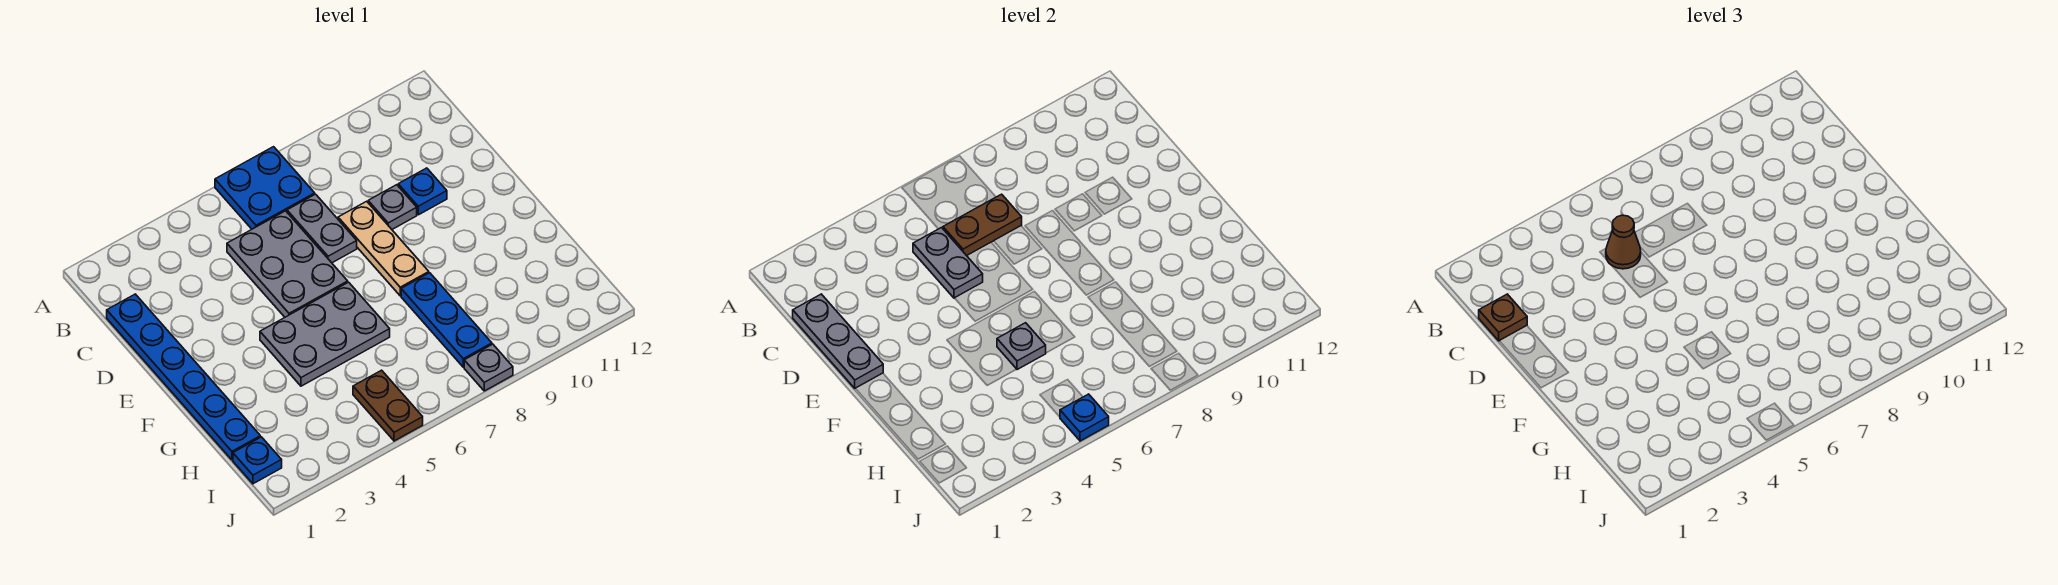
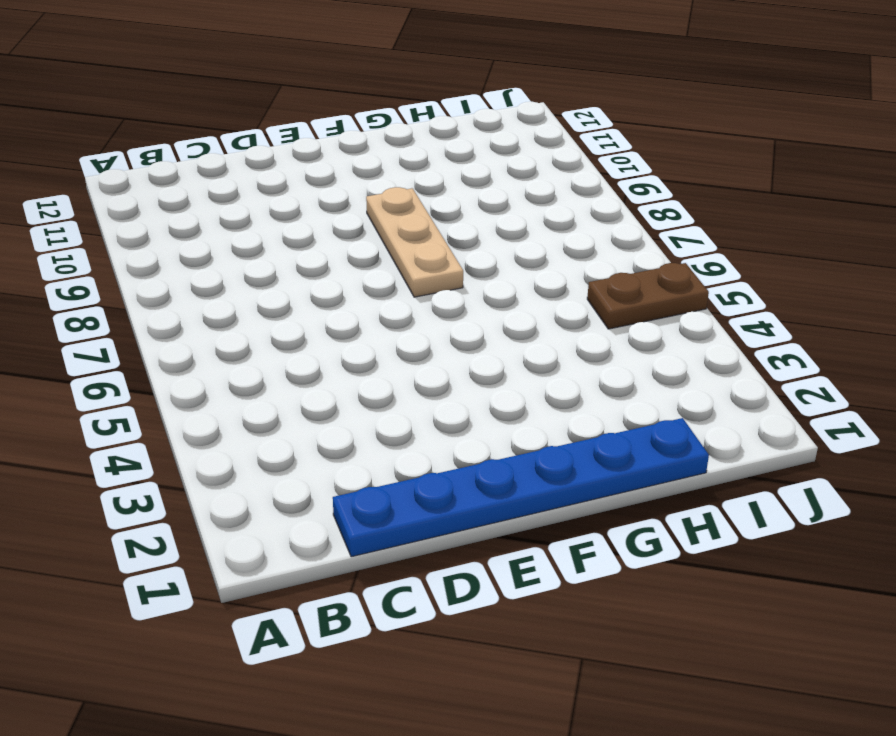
tan 1x3 plate [366,187,463,297] -> tan 1x3 plate turned to [338,201,429,296]
none -> blue 2x2 plate [215,147,315,229]
none -> grey 2x3 plate [227,211,348,317]
none -> grey 1x2 plate [287,194,357,263]

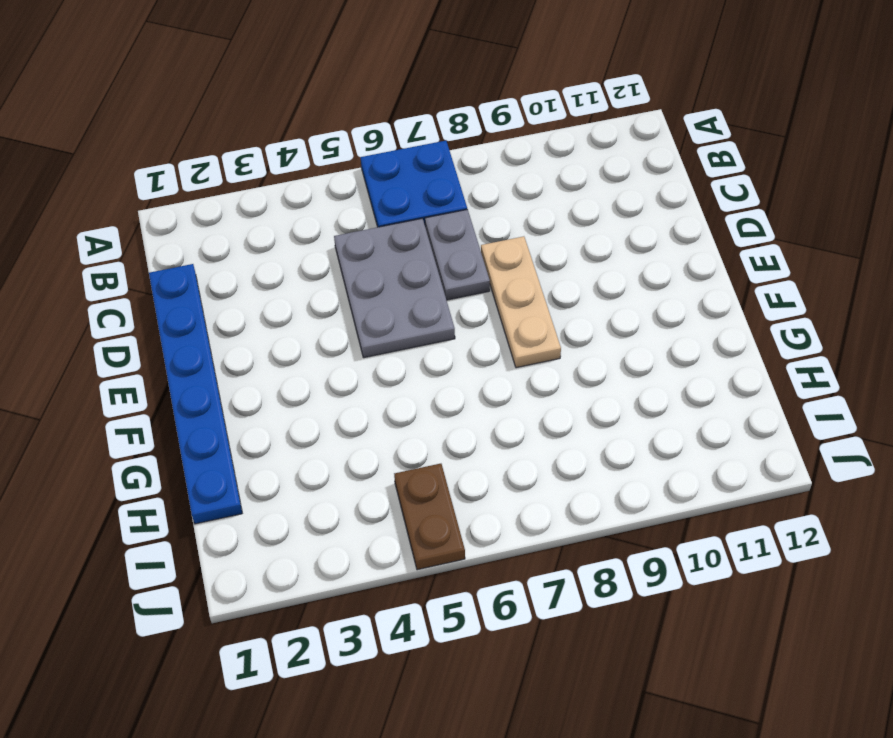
none -> grey 1x1 plate [368,185,417,229]
none -> blue 1x1 plate [398,168,447,215]
none -> grey 2x3 plate [260,282,390,386]

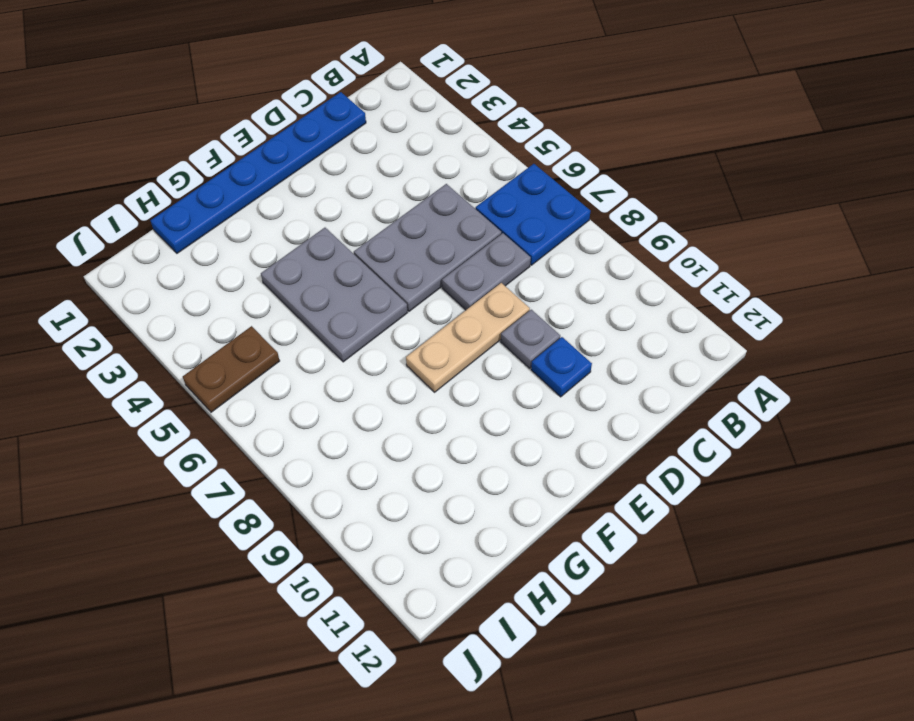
none -> blue 1x3 plate [401,273,492,367]
none -> blue 1x1 plate [233,437,282,484]
none -> grey 1x1 plate [464,344,513,391]

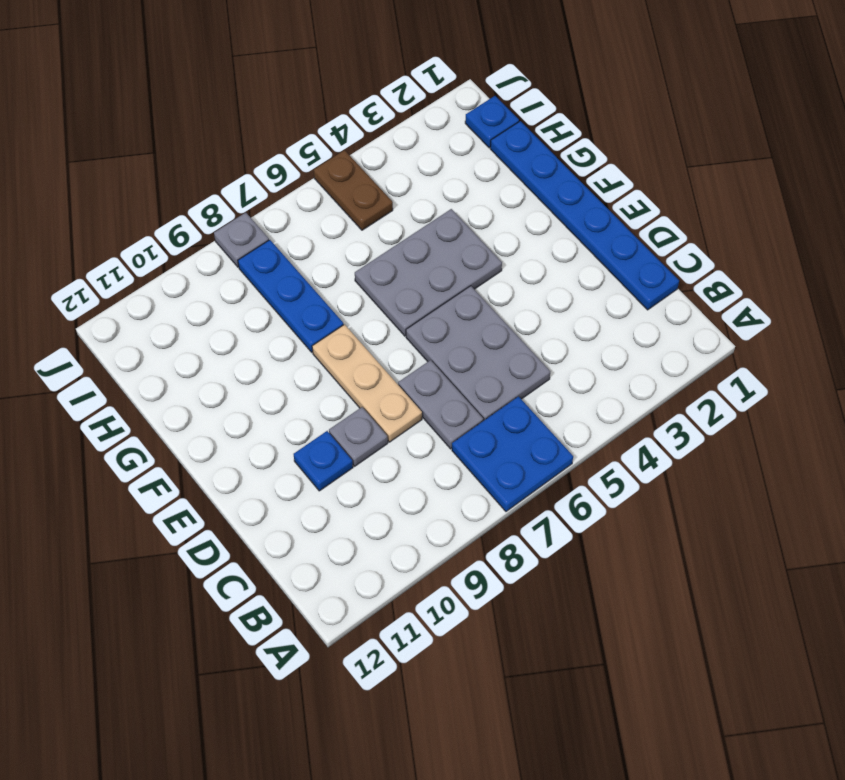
none -> grey 1x3 plate [793,294,883,388]
none -> grey 1x2 plate [913,228,983,298]
none -> brown 1x2 plate [943,194,1022,256]

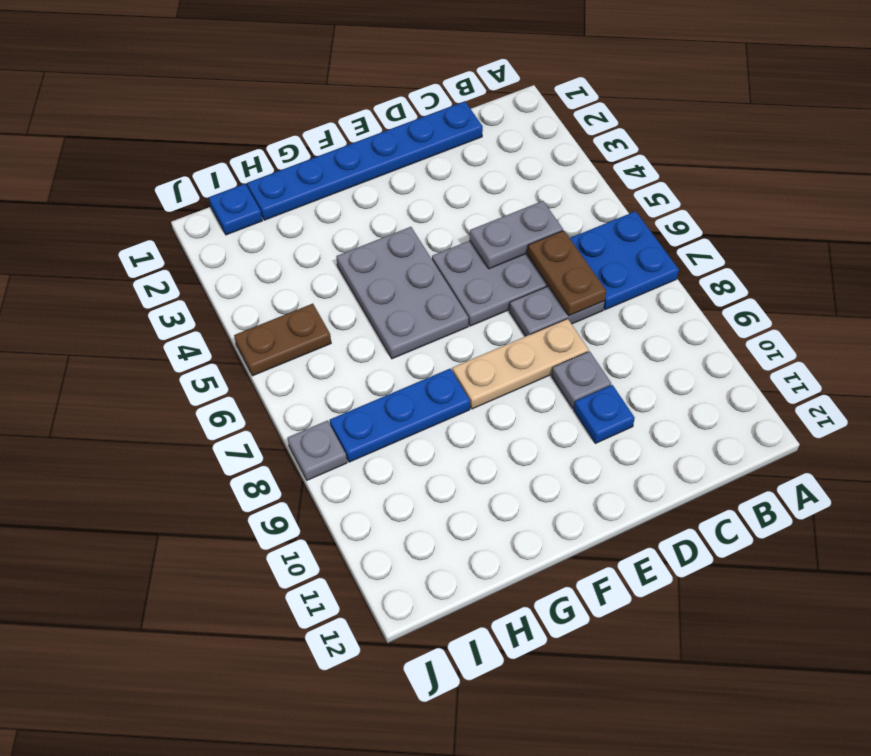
none -> grey 1x3 plate [793,294,883,388]
none -> grey 1x1 plate [997,323,1046,370]
none -> blue 1x1 plate [1060,394,1109,441]

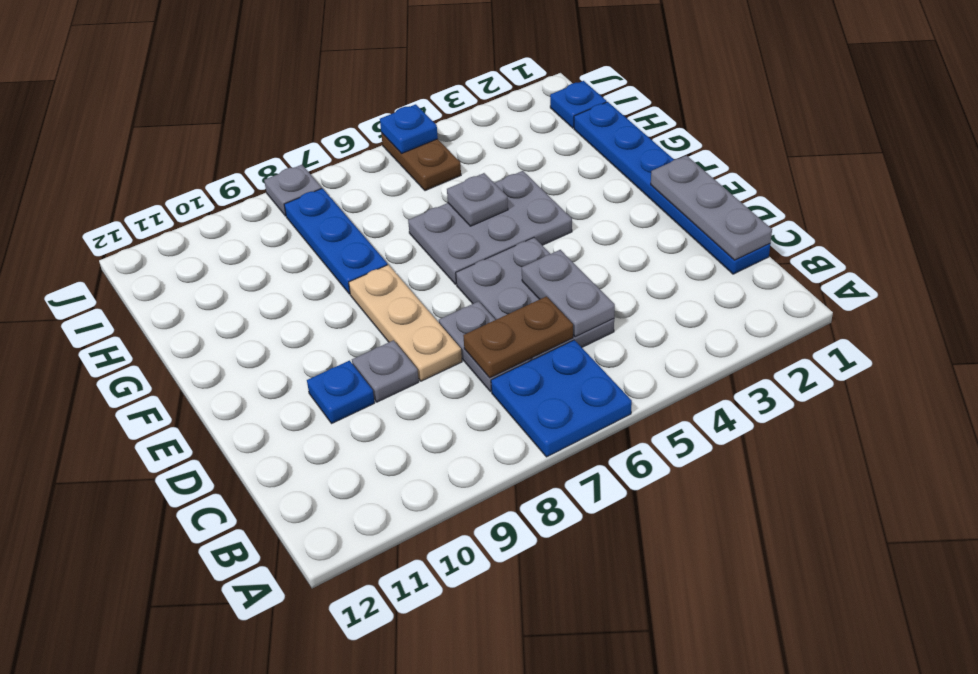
none -> brown 1x1 plate [1479,294,1527,341]
none -> brown 1x1 cone [1606,215,1641,269]

